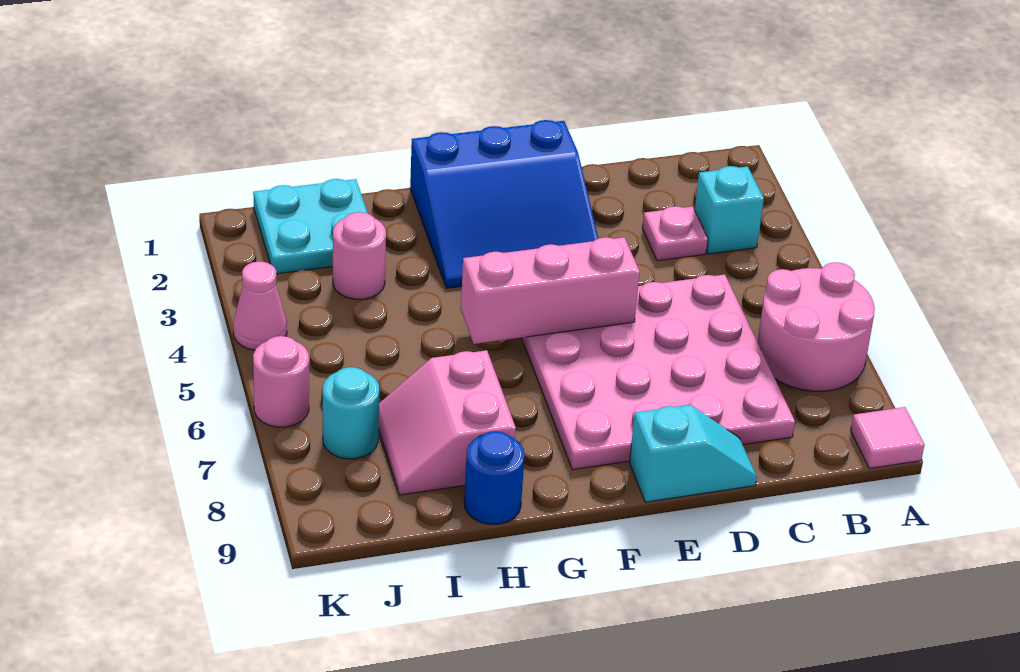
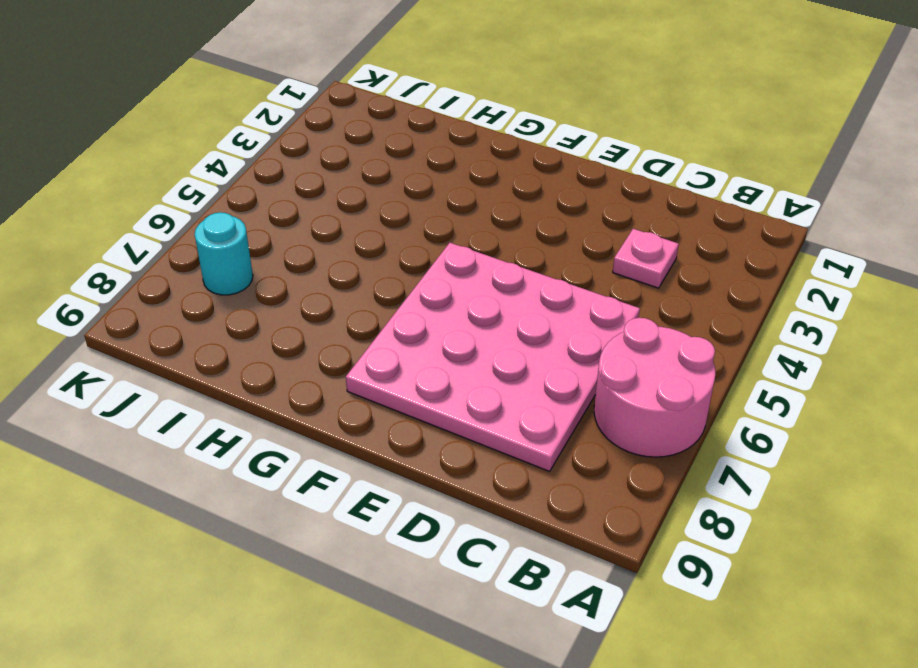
none -> pink 1x1 tile [851,407,925,468]
none -> cyan 1x1 brick [695,166,764,254]
none -> cyan 1x2 slope [629,405,757,502]

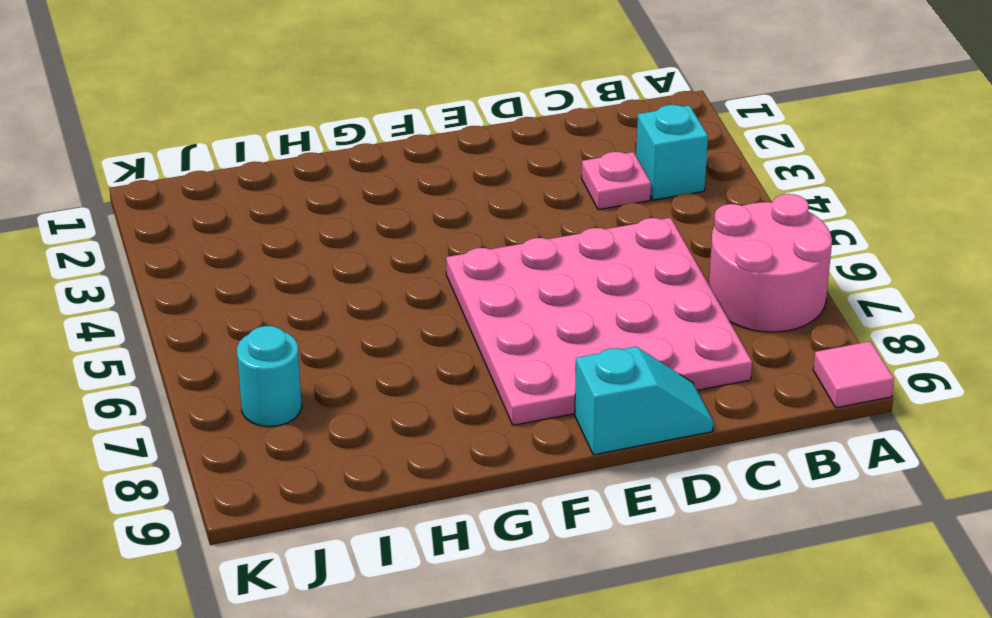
none -> blue 3x3 slope [410,120,598,288]
none -> pink 2x2 slope [379,350,516,495]
none -> blue 1x1 round brick [464,431,525,524]

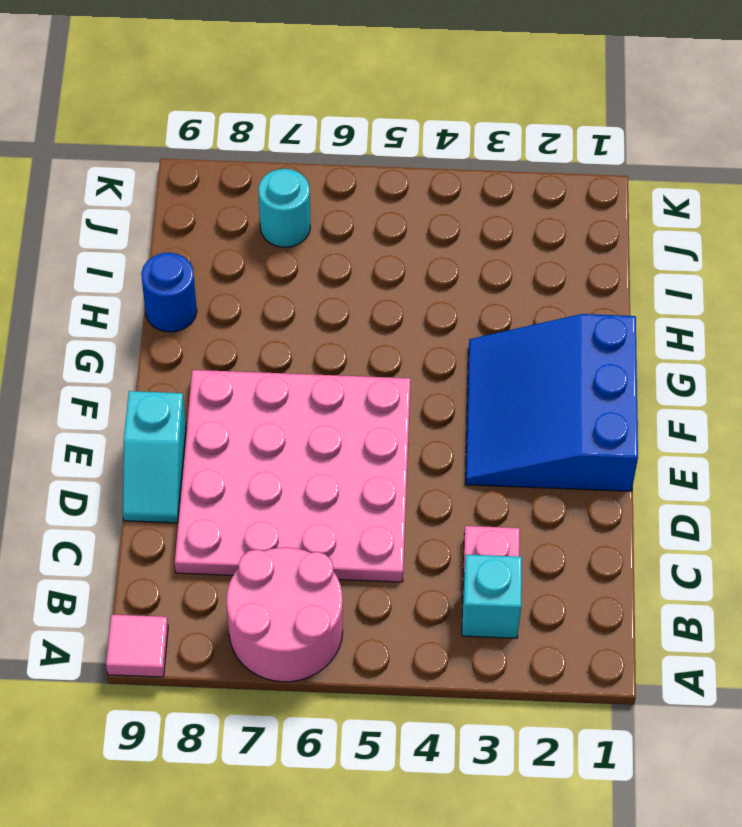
none -> pink 2x2 slope [379,350,516,495]
none -> cyan 2x2 plate [253,179,368,274]
none -> pink 1x1 round brick [333,212,386,299]

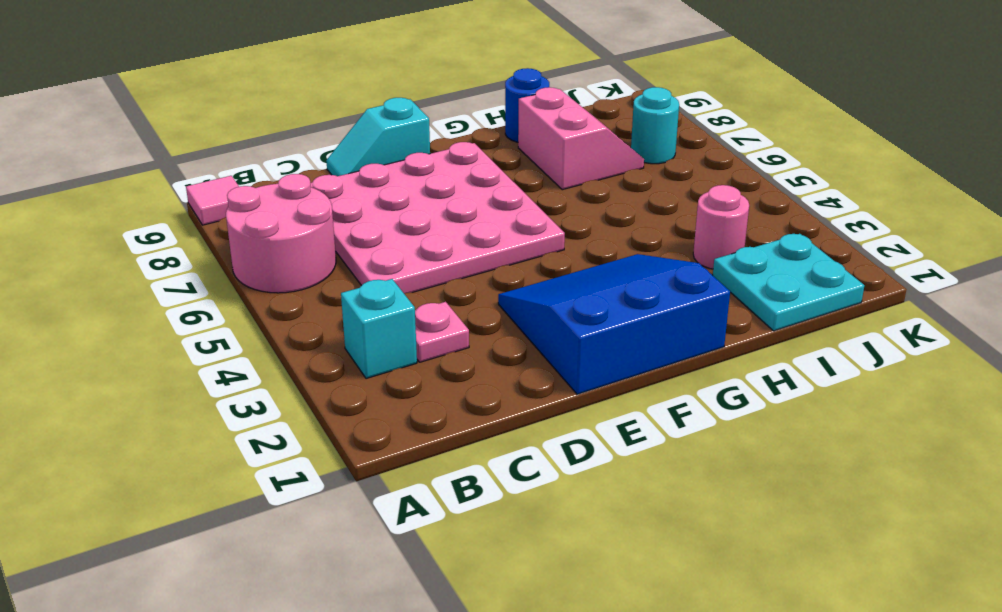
none -> pink 1x1 cone [233,261,287,350]
none -> pink 1x1 round brick [253,336,309,427]
none -> pink 1x3 brick [461,237,640,344]

